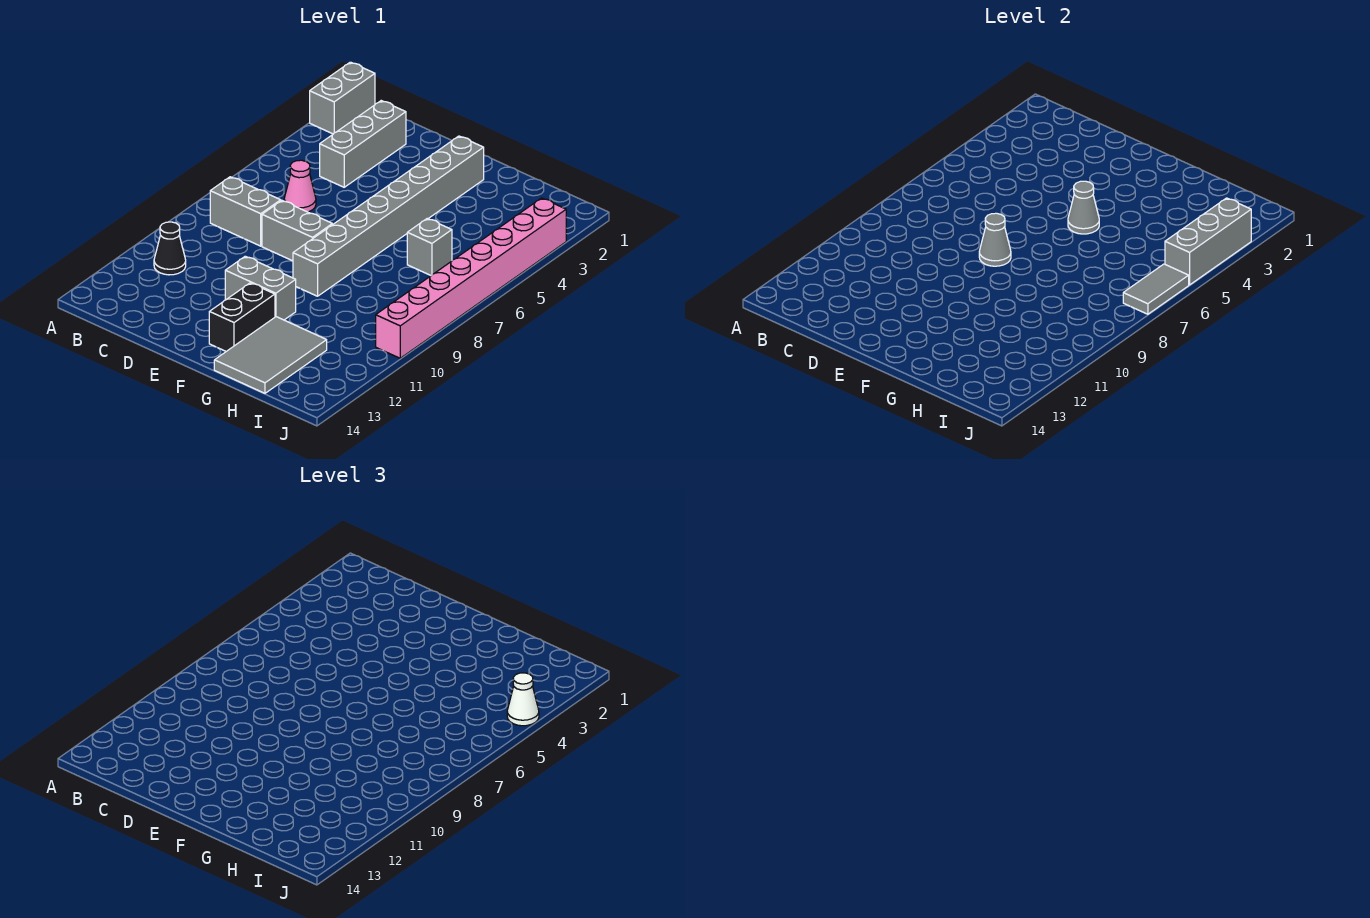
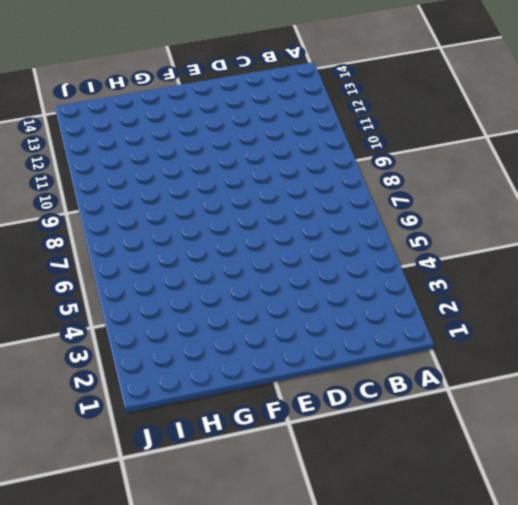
none -> grey 1x2 brick [310,62,375,134]
none -> grey 1x2 brick [210,177,281,246]
none -> black 1x1 cone [154,222,186,275]

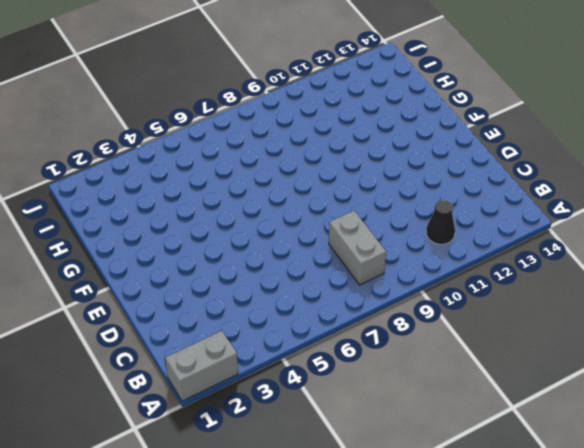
none -> grey 1x3 brick [320,101,406,187]
none -> pink 1x1 cone [284,160,316,212]
none -> grey 1x2 brick [262,201,332,261]

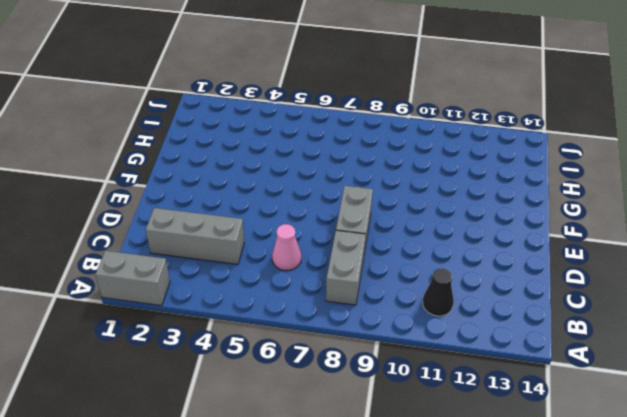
none -> grey 1x2 brick [225,256,296,320]
none -> grey 1x8 brick [293,136,484,296]
none -> black 1x2 brick [209,283,275,351]

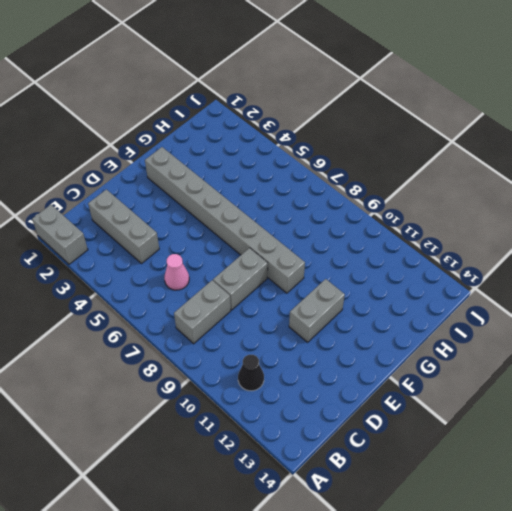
none -> black 1x2 brick [209,283,275,351]
none -> grey 2x3 tile [214,317,327,393]
none -> grey 1x1 brick [407,218,452,275]

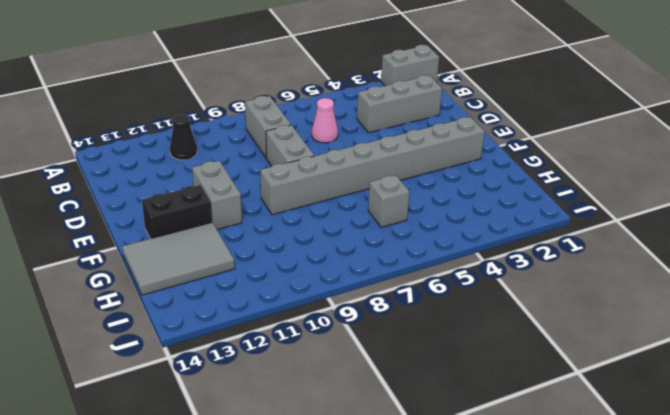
none -> pink 1x8 brick [376,198,566,358]
none -> grey 1x1 cone [979,213,1011,266]
none -> grey 1x1 cone [1068,181,1099,234]

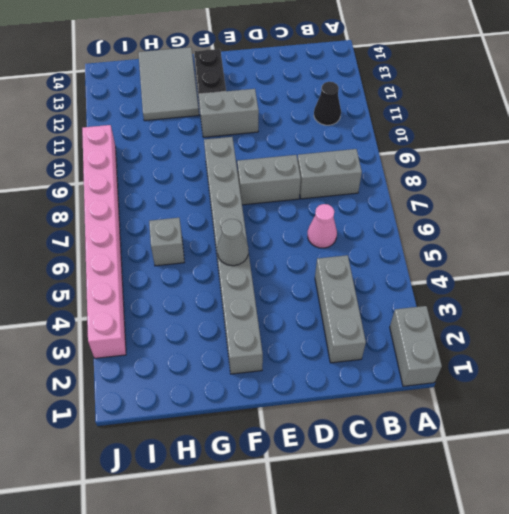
none -> grey 1x1 cone [979,213,1011,266]
none -> grey 1x3 brick [1165,198,1251,285]
none -> grey 1x2 tile [1123,264,1189,314]

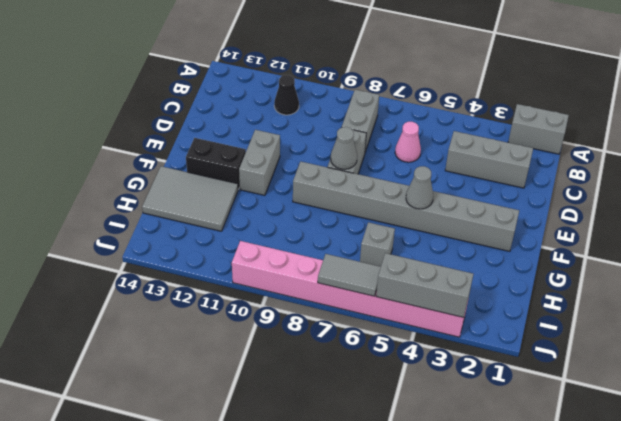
none -> white 1x1 cone [507,673,539,726]

